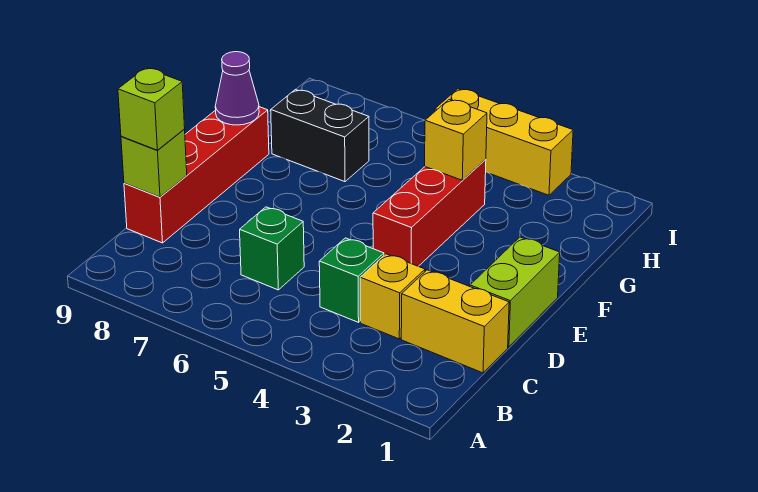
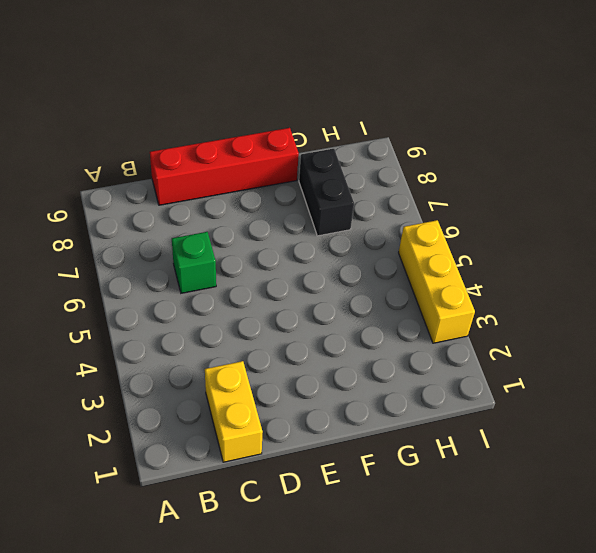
none -> yellow 1x1 brick [360,254,425,339]
none -> green 1x1 brick [319,238,384,322]
none -> lime 1x2 brick [470,237,560,347]

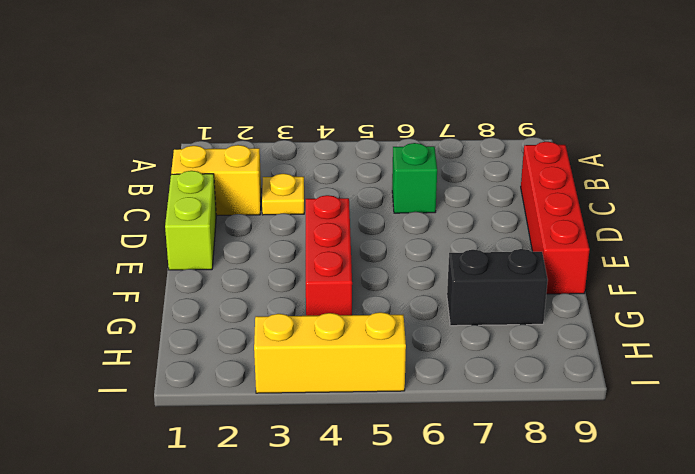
yellow 1x1 plate [262,174,304,215] -> yellow 1x1 brick [360,254,425,339]
none -> green 1x1 brick [319,238,384,322]
none -> lime 1x1 brick [121,130,187,197]
none -> purple 1x1 cone [215,52,259,125]

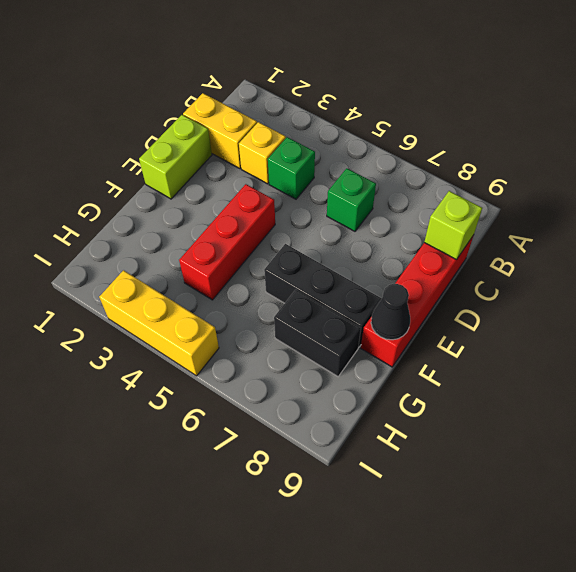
black 1x3 brick [264,244,382,347] -> none
black 1x1 cone [371,284,410,340] -> purple 1x1 cone [215,52,259,125]
none -> yellow 1x1 brick [425,99,487,180]
none -> lime 1x1 brick [118,68,185,150]

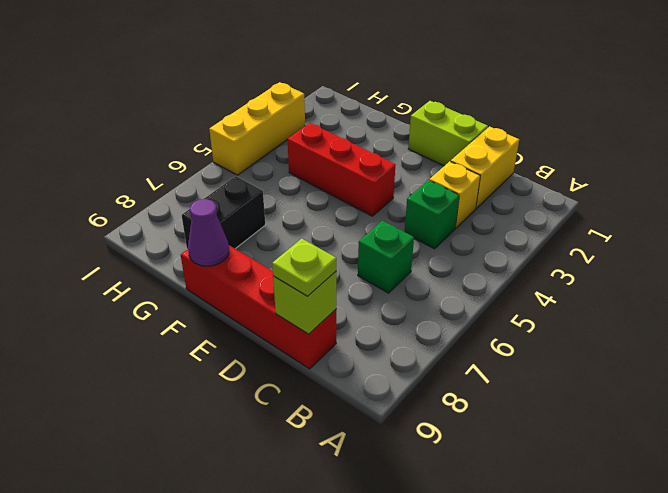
lime 1x1 plate [272,239,336,296] -> lime 1x1 brick [118,68,185,150]
none -> yellow 1x1 brick [425,99,487,180]

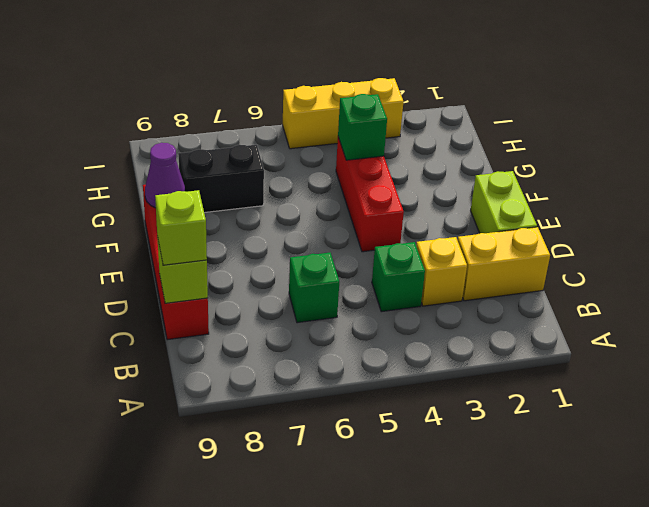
green 1x1 brick [338,94,387,160] -> yellow 1x1 brick [425,99,487,180]

